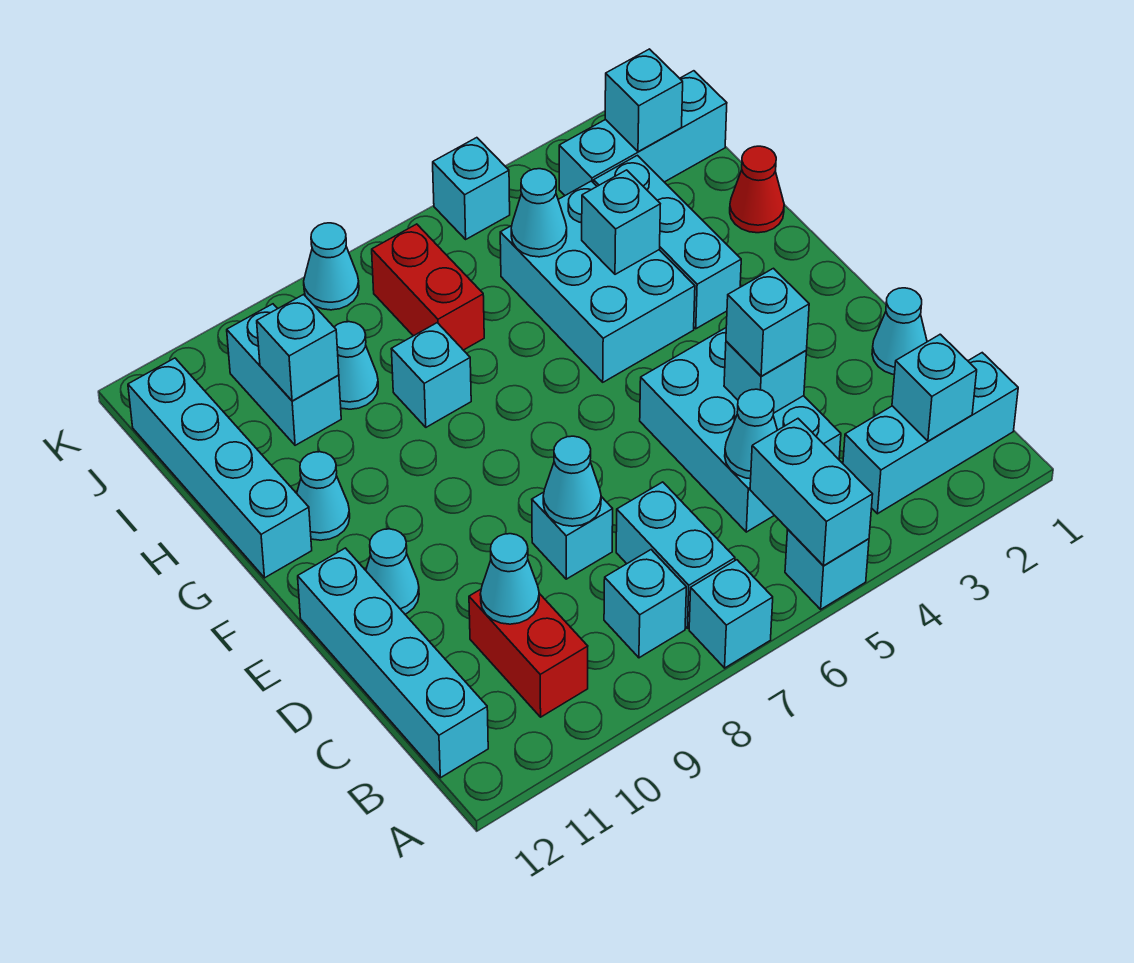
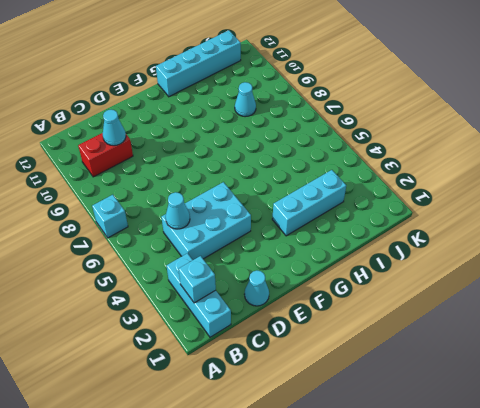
none -> cyan 1x1 brick [785,529,869,609]
none -> cyan 1x2 brick [616,482,735,628]
none -> cyan 1x1 brick [604,550,686,658]
none -> cyan 1x4 brick [298,548,488,778]

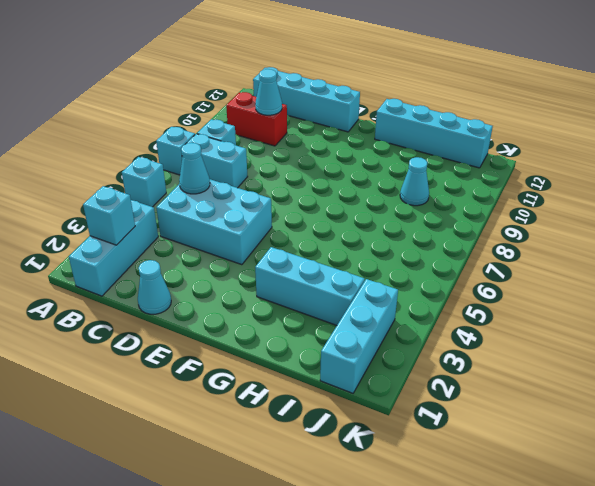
none -> cyan 1x1 brick [532,492,613,579]
none -> cyan 1x1 cone [366,529,419,614]
none -> cyan 2x3 brick [500,181,695,382]
none -> cyan 1x1 cone [297,452,350,540]

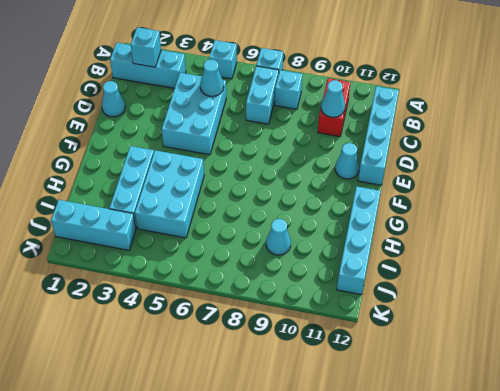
none -> cyan 1x1 brick [532,492,613,579]
none -> cyan 1x1 cone [297,452,350,540]
none -> red 1x1 cone [730,146,784,233]
none -> cyan 1x1 brick [391,323,471,427]

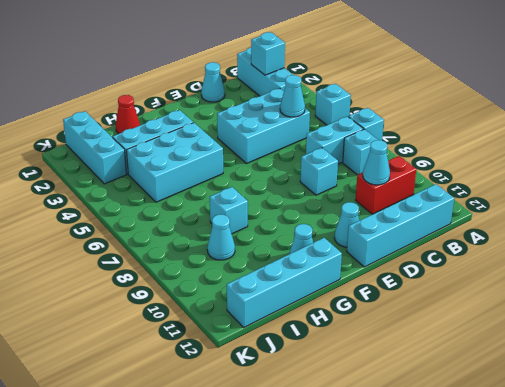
none -> red 1x2 brick [372,224,484,350]
none -> cyan 1x2 brick [227,304,341,445]
none -> cyan 1x1 brick [433,138,510,239]
none -> cyan 1x1 cone [304,223,359,310]

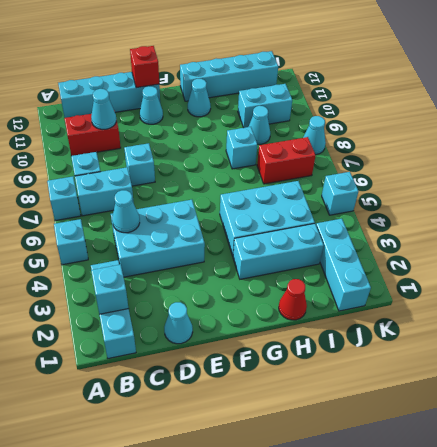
red 1x1 brick [130,46,159,88] -> none
none -> cyan 1x2 brick [750,419,873,566]
none -> cyan 1x1 brick [724,341,806,413]
none -> cyan 1x1 cone [543,436,601,526]
none -> cyan 1x1 brick [582,170,660,274]

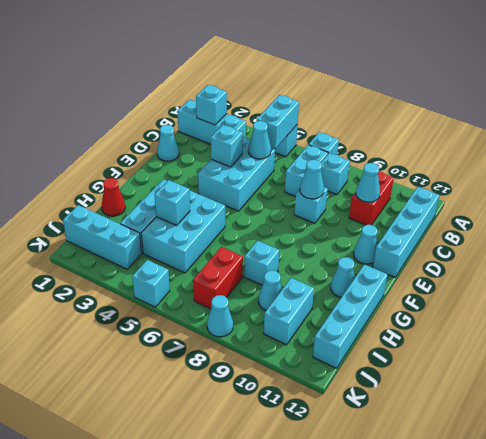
none -> cyan 1x1 cone [511,169,567,257]
none -> cyan 1x1 brick [257,295,339,401]
none -> cyan 1x1 brick [605,49,683,152]
none -> cyan 1x1 brick [726,268,809,376]

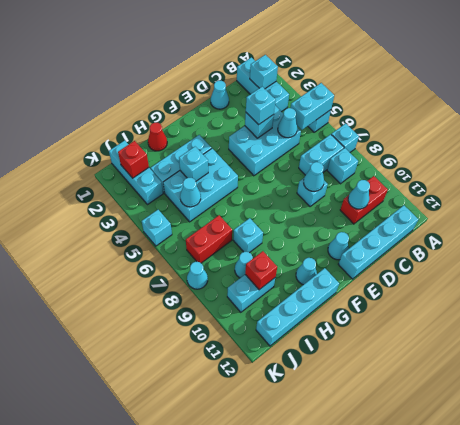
red 1x1 brick [245,251,277,290] -> cyan 1x1 brick [257,295,339,401]
red 1x1 brick [118,141,149,178] -> cyan 1x1 brick [605,49,683,152]

